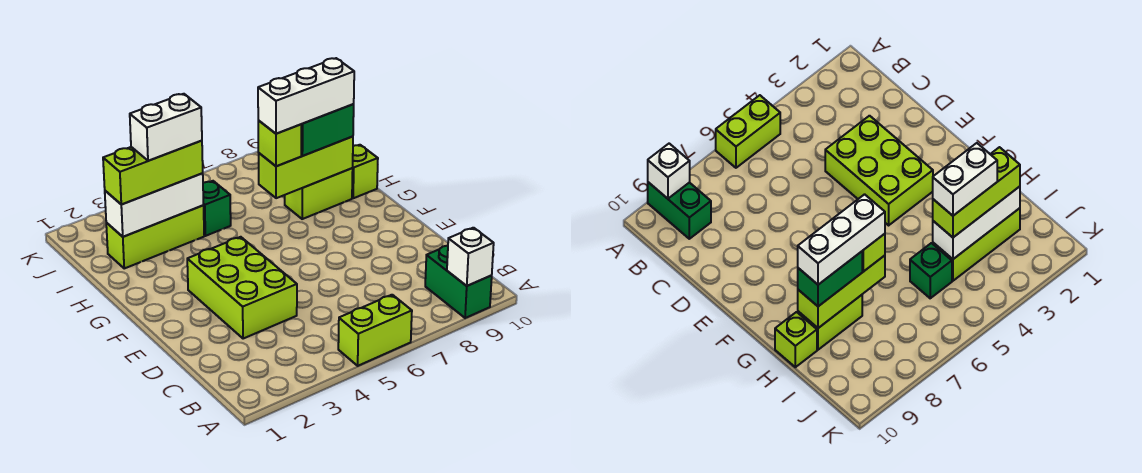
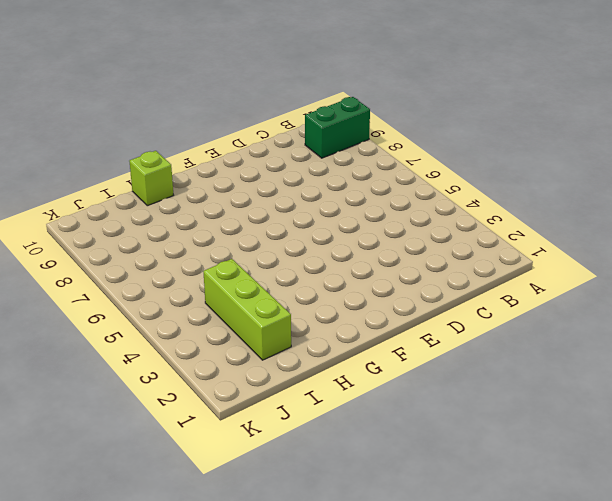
none -> lime 1x2 brick [338,295,412,366]
none -> lime 2x3 brick [187,237,297,339]
none -> lime 1x2 brick [285,168,353,219]

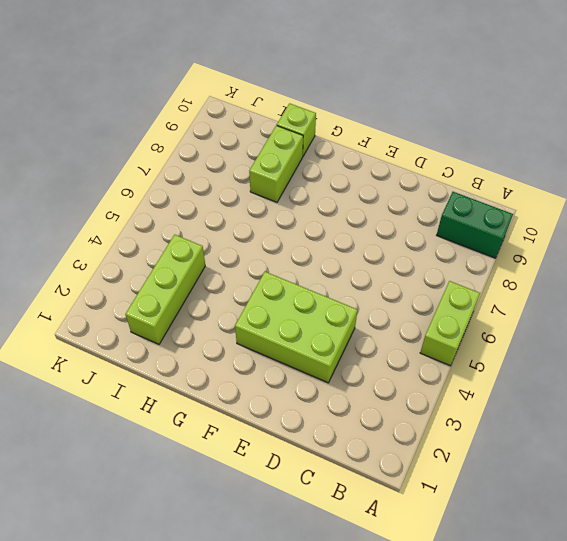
none -> green 1x1 brick [203,181,231,236]
none -> white 1x1 brick [447,228,494,286]
none -> lime 1x3 brick [259,136,353,198]

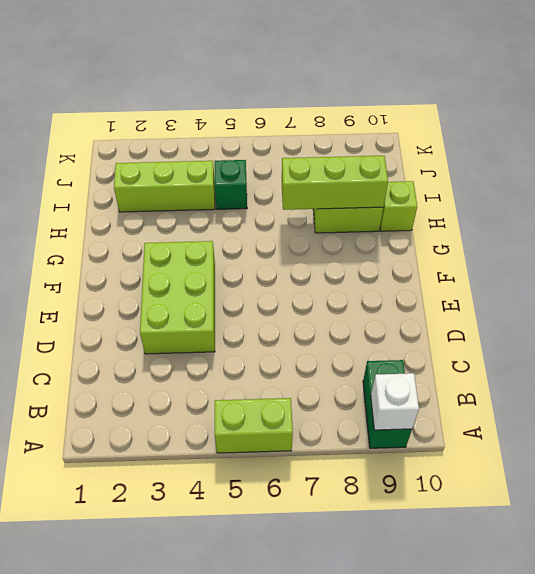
none -> white 1x3 brick [105,173,203,237]
none -> lime 1x1 brick [258,121,301,166]
none -> green 1x2 brick [301,104,354,156]

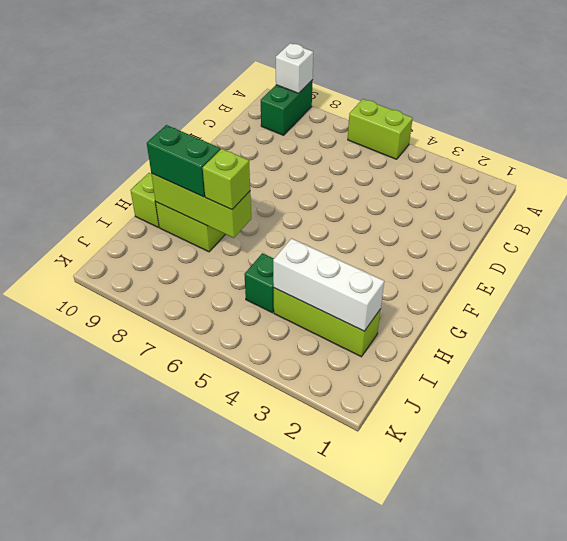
none -> lime 2x3 brick [187,237,297,339]
none -> lime 1x3 brick [103,141,203,204]
none -> white 1x3 brick [258,58,354,134]

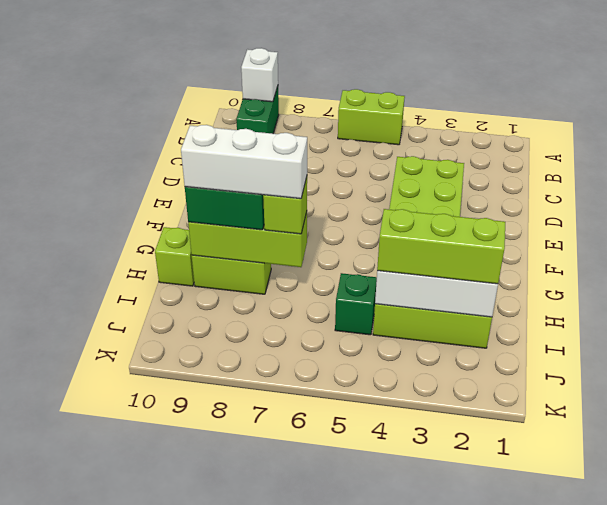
none -> white 1x2 brick [130,94,202,161]

